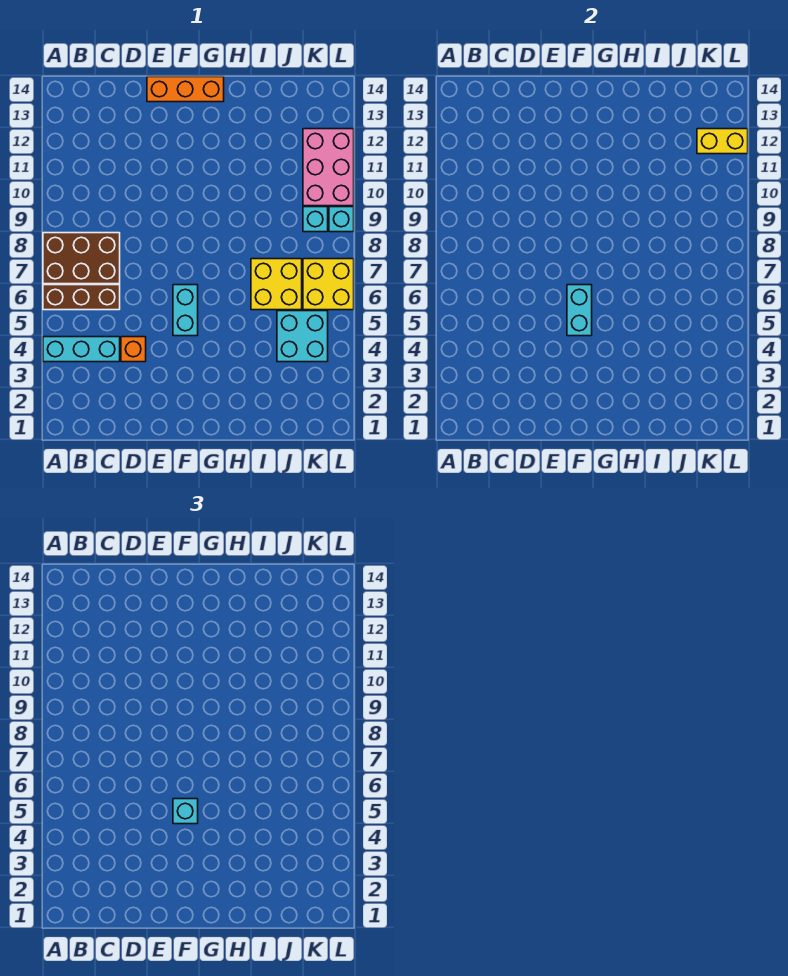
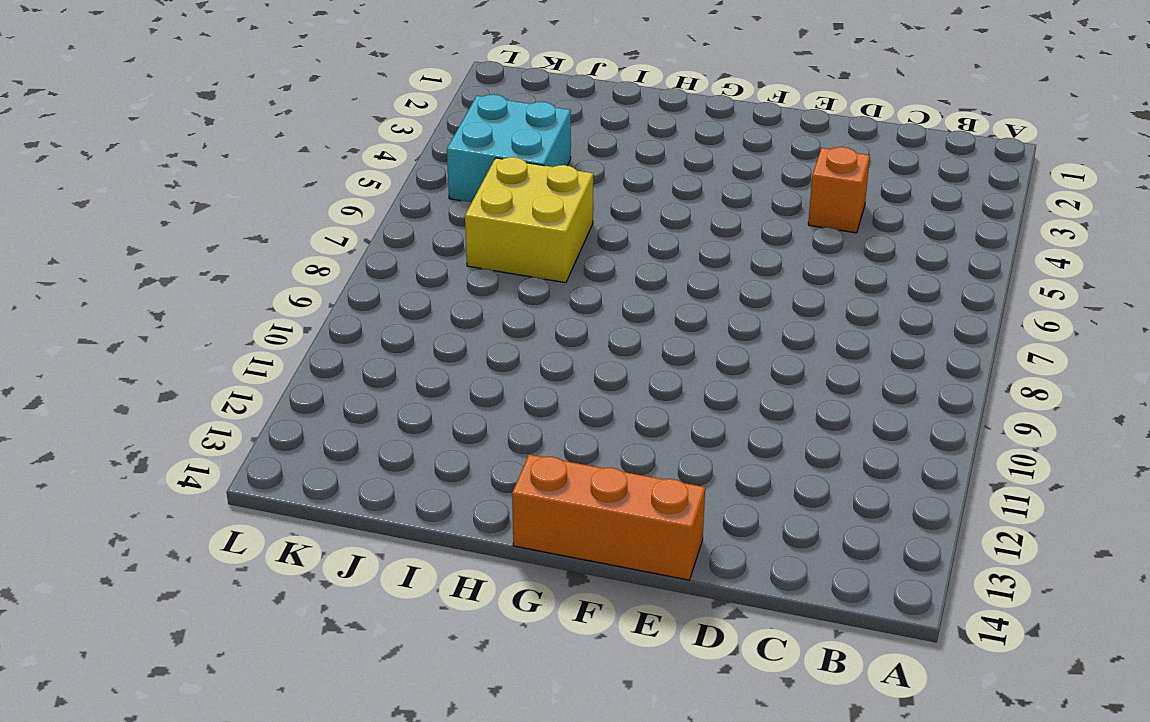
none -> cyan 1x3 brick [43,337,120,362]
none -> brown 1x3 brick [43,285,120,310]
none -> brown 2x3 brick [43,233,120,284]

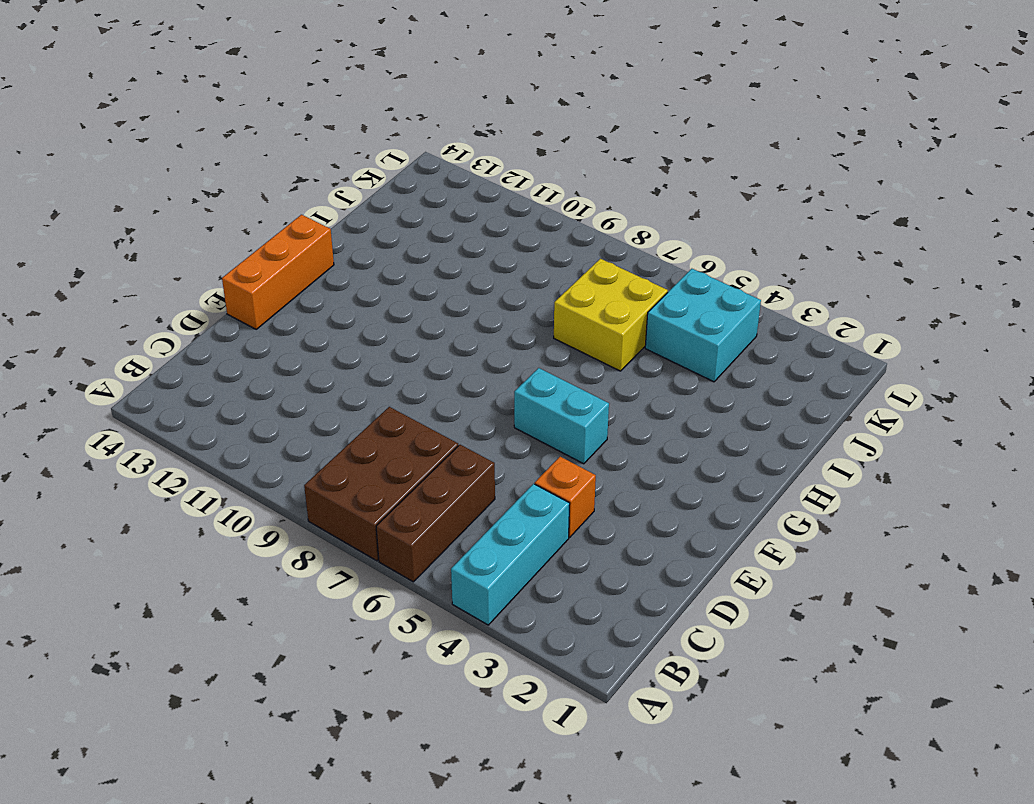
none -> yellow 2x2 brick [303,259,354,310]
none -> cyan 1x1 brick [303,207,328,232]
none -> pink 2x3 brick [303,129,354,206]

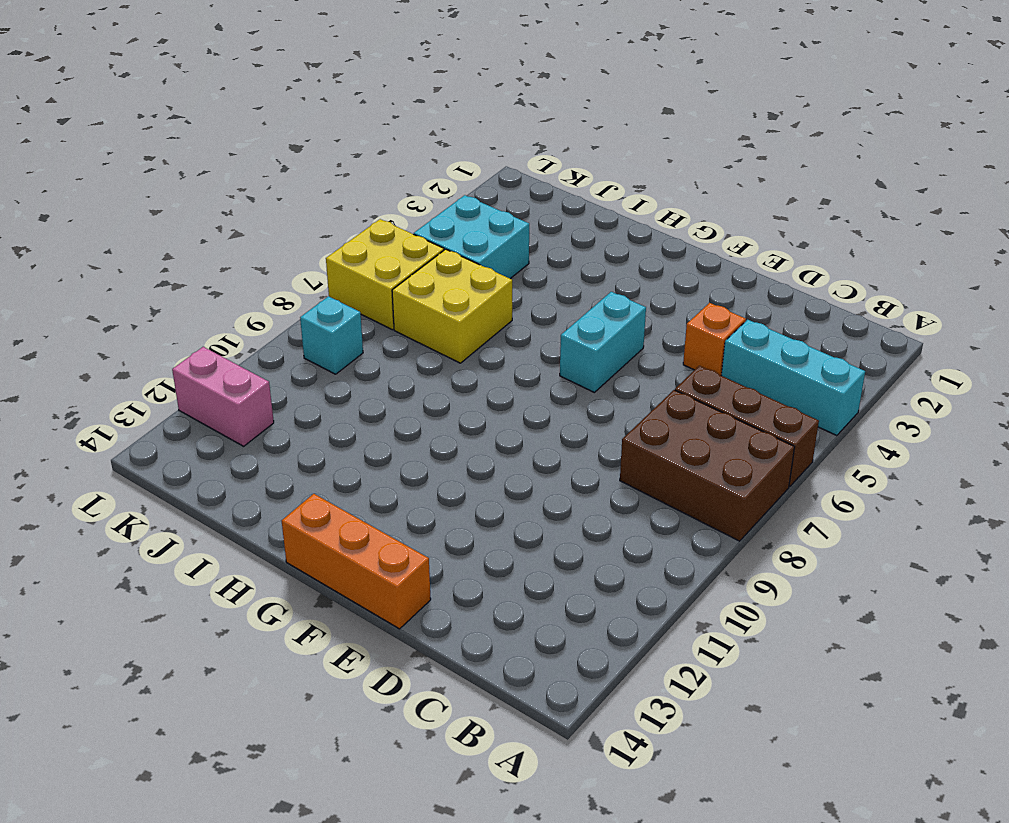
pink 1x2 brick [172,347,274,446] -> pink 2x3 brick [303,129,354,206]
none -> cyan 1x1 brick [329,207,354,232]
none -> cyan 1x2 brick [567,285,592,336]
none -> yellow 1x2 brick [697,129,748,154]

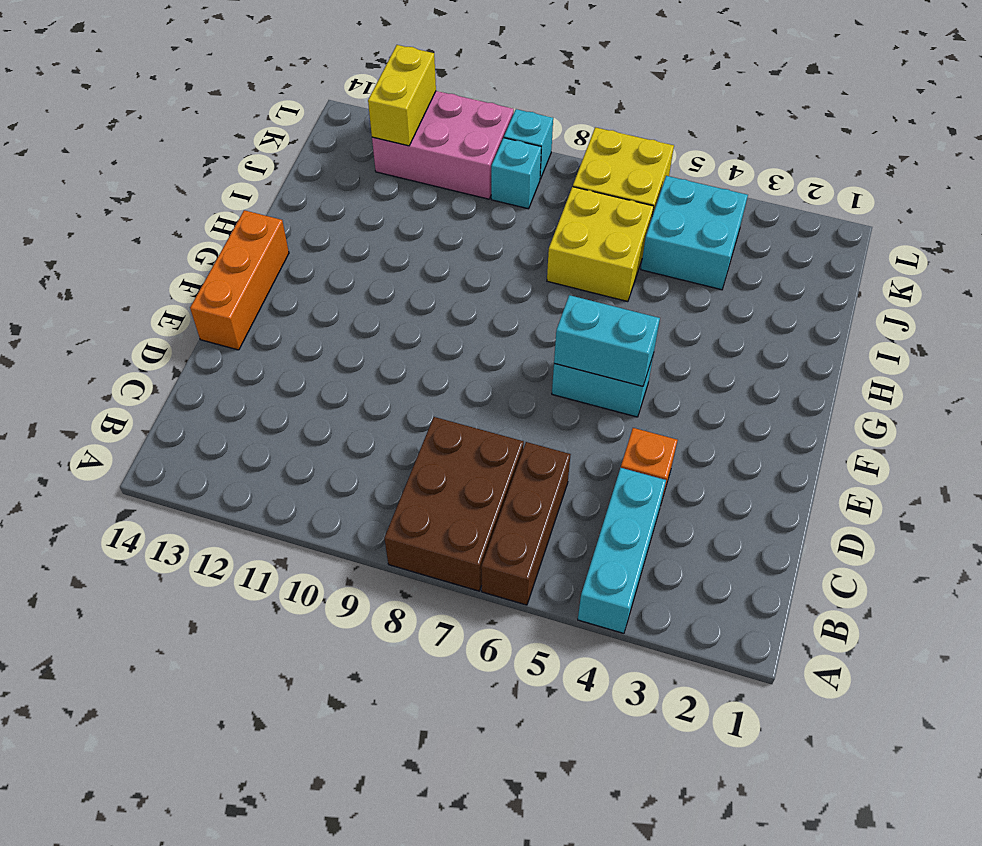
none -> cyan 1x1 brick [173,799,198,824]

